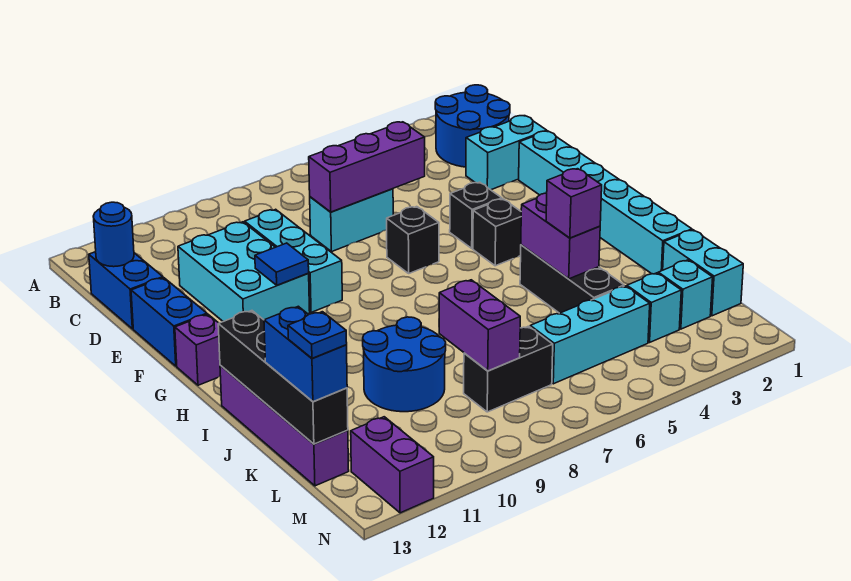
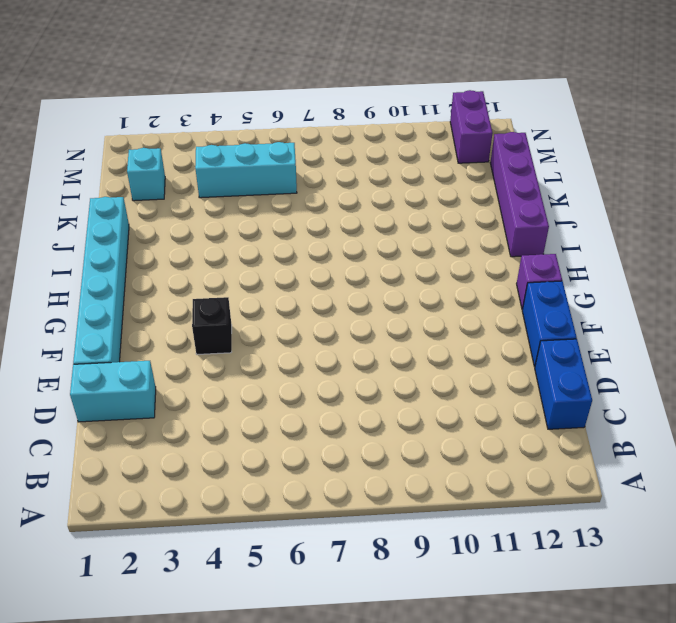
none -> blue 2x2 round brick [435,85,510,167]
none -> cyan 1x2 brick [310,189,393,252]
none -> cyan 1x3 brick [245,209,342,312]
none -> cyan 2x3 brick [178,222,310,322]

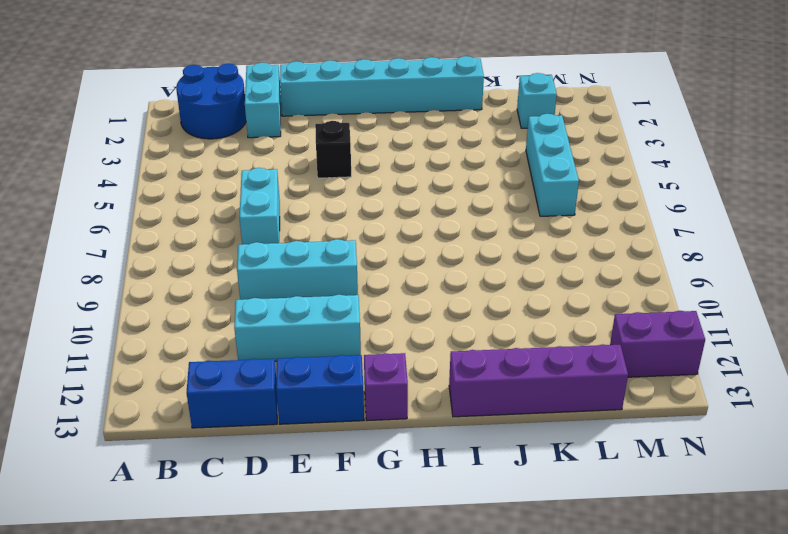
cyan 1x3 brick [234,295,361,361] -> cyan 2x3 brick [178,222,310,322]
none -> black 1x1 brick [387,207,439,273]
none -> black 1x1 brick [473,199,521,266]
none -> black 1x3 brick [520,245,624,313]
none -> blue 2x2 round brick [363,317,446,412]

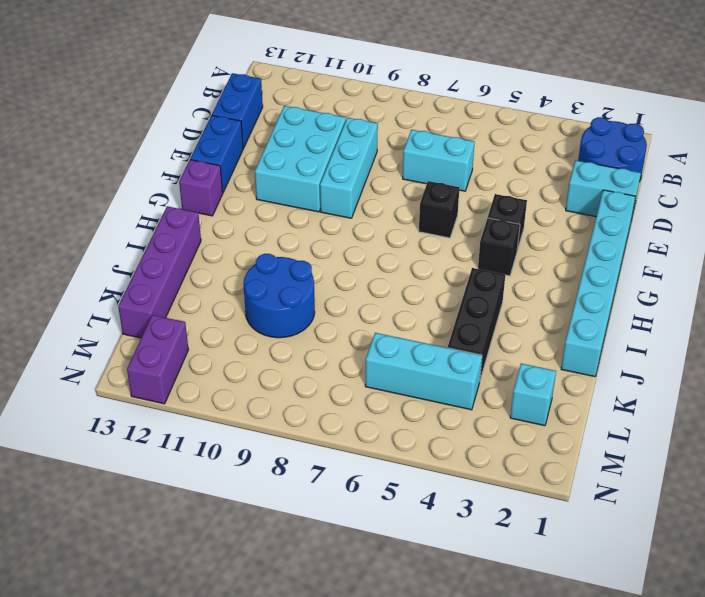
none -> cyan 1x2 brick [663,230,743,316]
none -> cyan 1x1 brick [627,273,681,342]
none -> black 1x2 brick [464,326,553,412]
none -> blue 1x1 round brick [93,202,134,267]

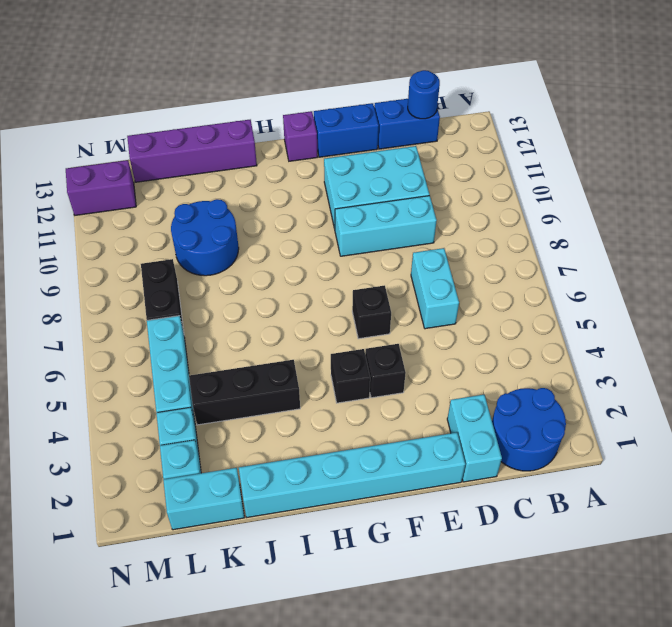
none -> purple 1x3 brick [309,122,425,212]
none -> blue 1x1 tile [255,243,309,285]
none -> purple 1x2 brick [521,193,600,279]
none -> black 1x4 brick [218,311,348,444]

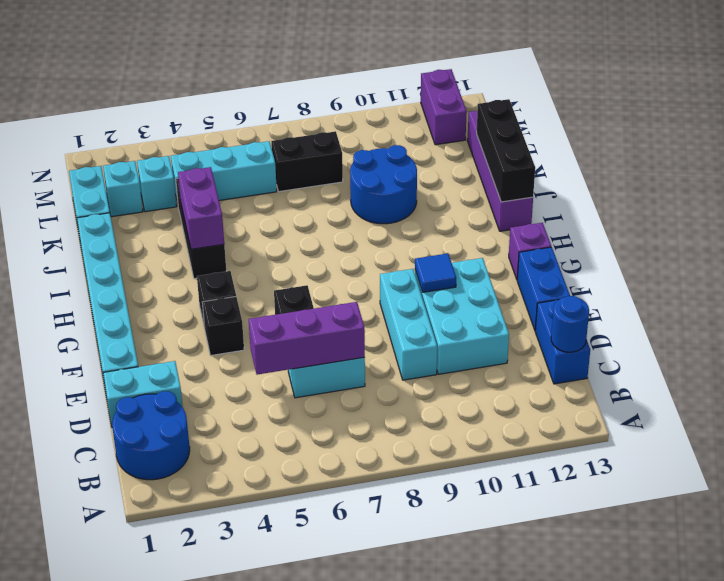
black 1x3 brick [477,99,535,202] -> black 1x4 brick [218,311,348,444]
none -> purple 1x2 brick [439,280,520,371]
none -> purple 1x1 brick [546,169,602,238]
none -> blue 1x2 brick [264,306,347,402]
none -> blue 1x1 plate [288,312,347,359]

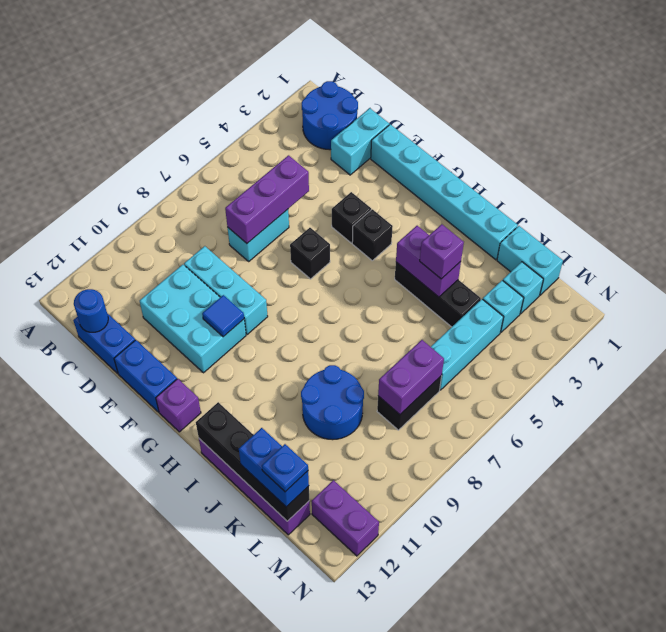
purple 1x2 brick [378,340,444,414] -> purple 1x2 brick turned to [439,280,520,371]

